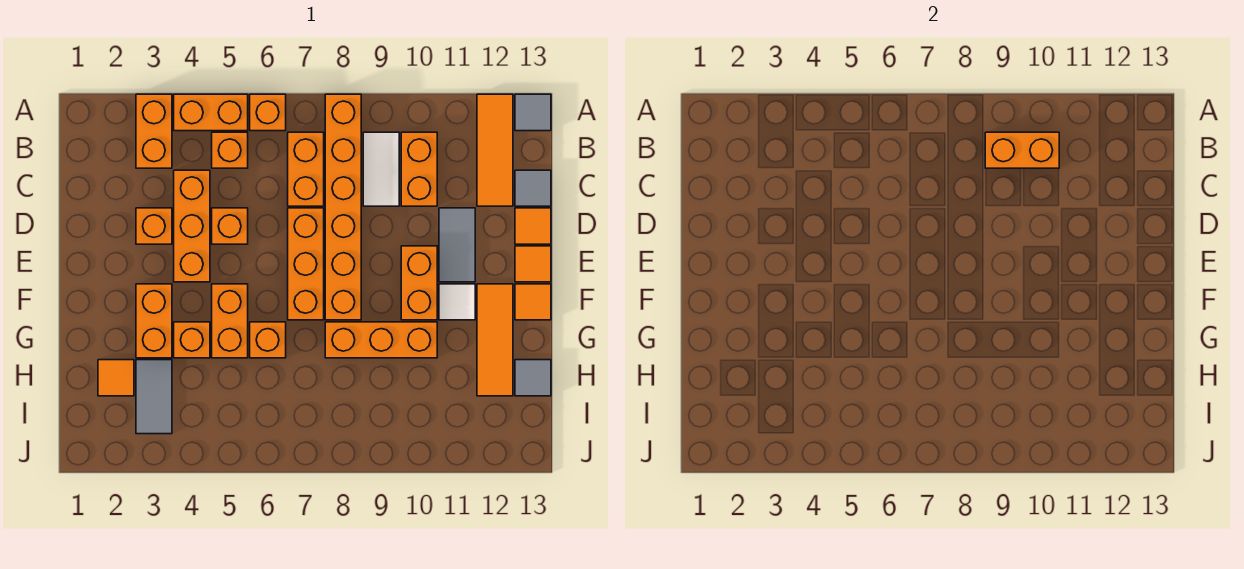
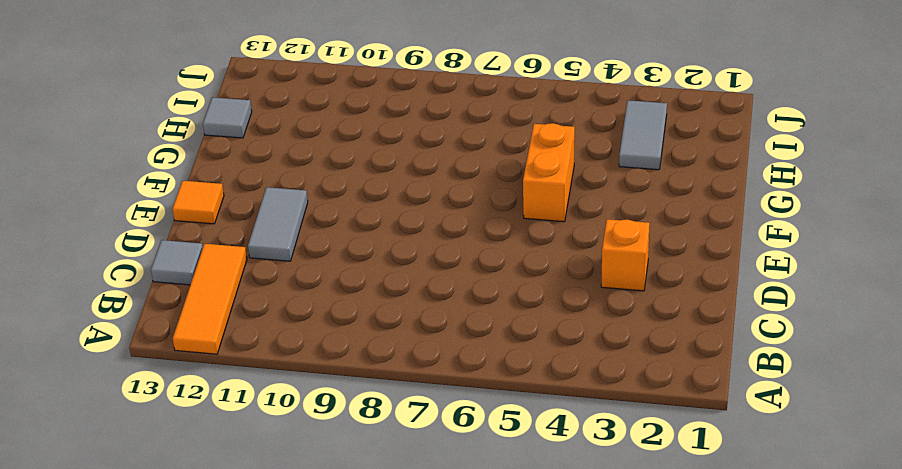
none -> orange 1x2 brick [136,94,172,168]
none -> orange 1x2 brick [174,94,248,131]
none -> orange 1x1 brick [250,94,286,131]
none -> orange 1x6 brick [325,94,361,320]

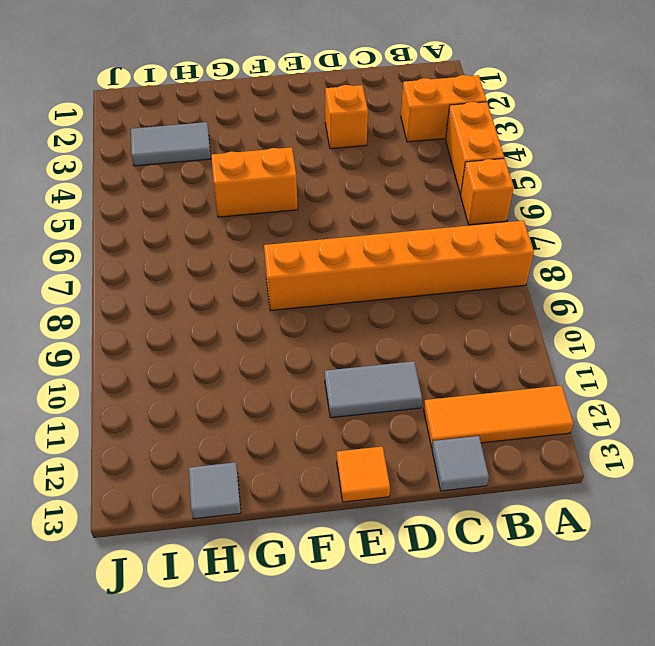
none -> grey 1x1 tile [515,94,551,131]
none -> orange 1x1 brick [212,132,248,168]
none -> orange 1x2 brick [288,132,324,206]
none -> white 1x2 tile [363,132,399,206]

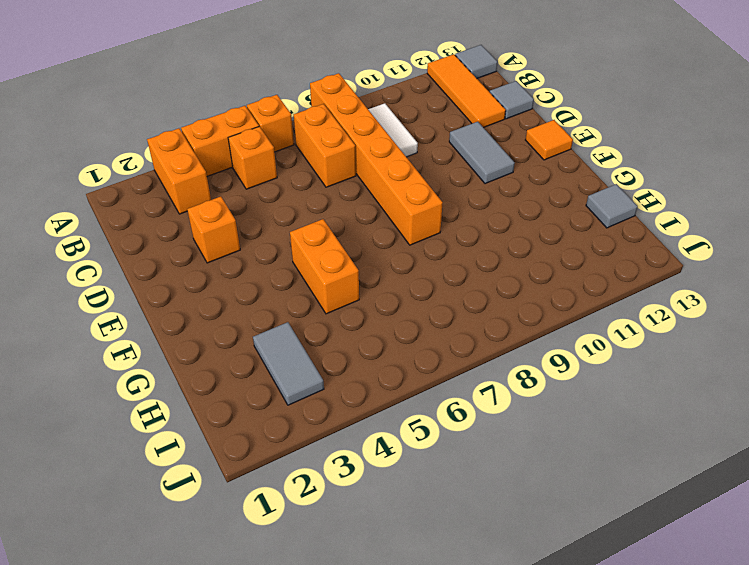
none -> orange 1x2 brick [401,132,437,206]
none -> orange 1x3 brick [174,170,210,282]
none -> orange 1x1 brick [212,208,248,244]
none -> orange 1x3 brick [288,208,324,320]

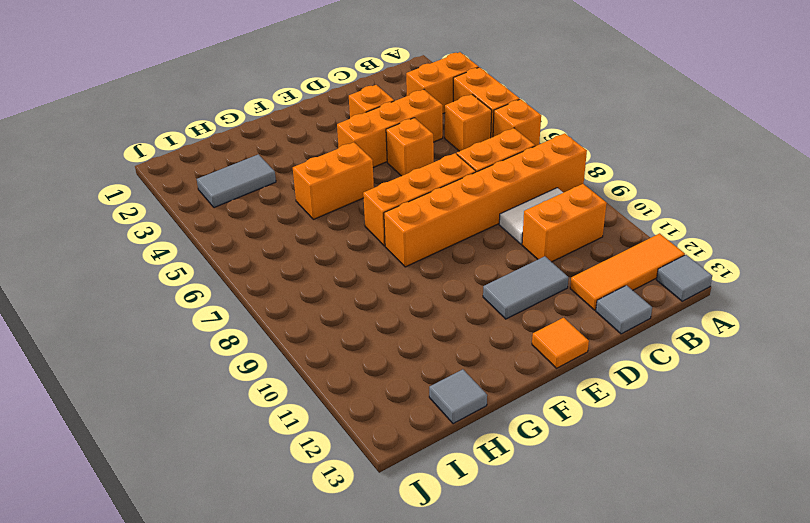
none -> orange 1x1 tile [515,208,551,244]
none -> orange 1x2 brick [401,246,437,320]
none -> orange 1x2 brick [136,284,172,358]
none -> white 1x1 tile [439,284,475,320]

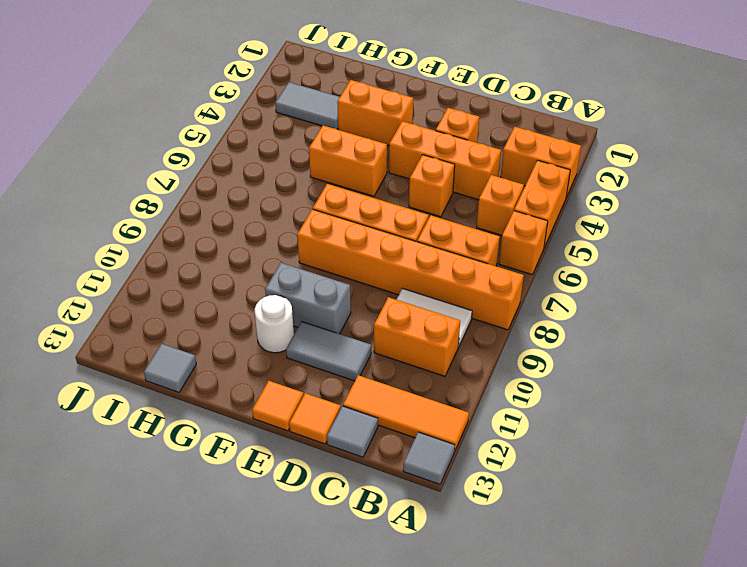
grey 1x2 brick [265,263,351,334] -> orange 1x2 brick [401,246,437,320]
white 1x1 round brick [255,295,294,353] -> white 1x1 tile [439,284,475,320]
none -> orange 1x3 tile [477,284,513,396]
none -> orange 1x1 tile [515,284,551,320]
none -> orange 1x1 brick [174,322,210,358]
none -> orange 1x1 brick [250,322,286,358]

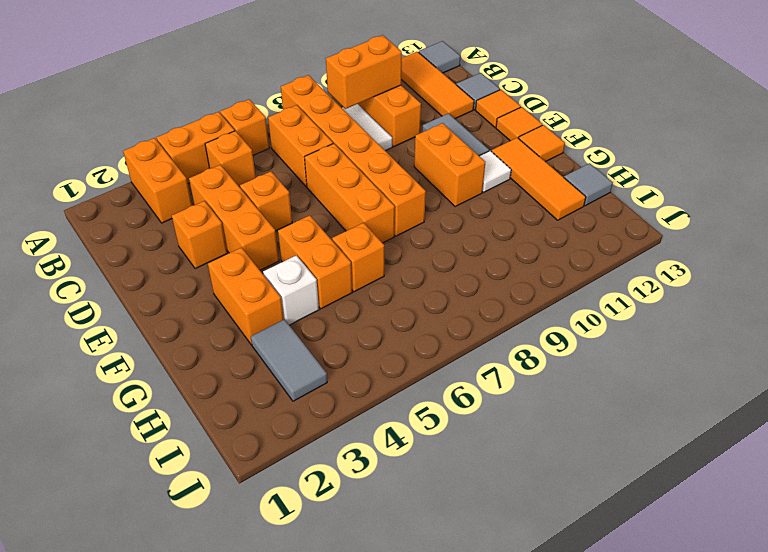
white 1x1 brick [263,255,319,325] -> orange 1x1 brick [174,322,210,358]
none -> orange 1x3 brick [325,322,437,358]
none -> orange 1x1 tile [98,360,134,396]

